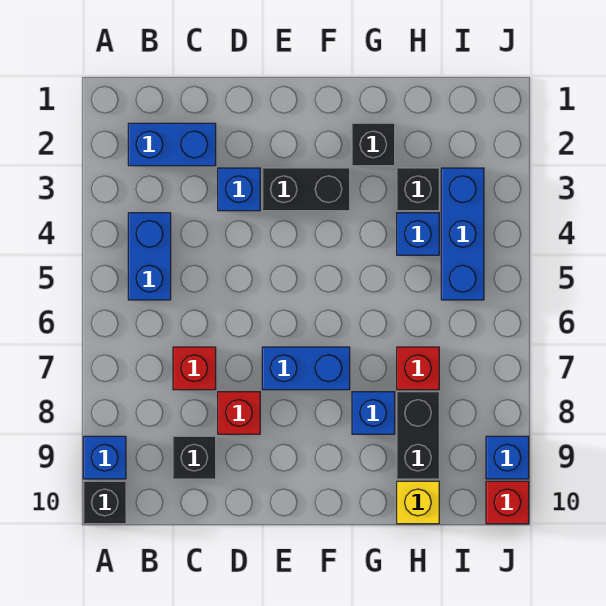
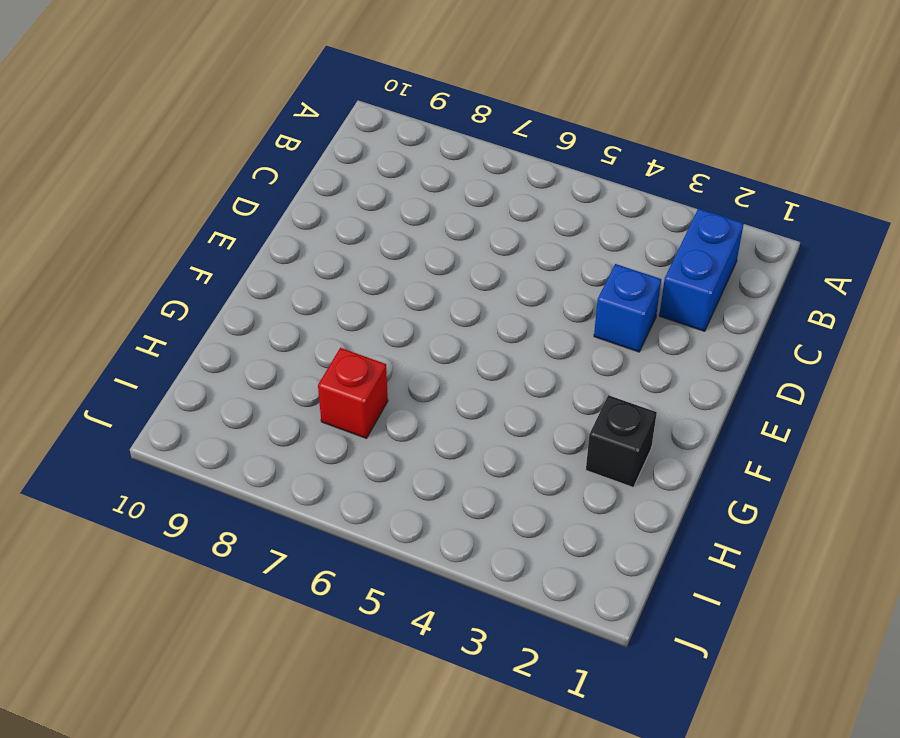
none -> blue 1x1 brick [83,436,126,479]
none -> black 1x1 brick [83,481,126,524]
none -> blue 1x2 brick [128,213,171,300]

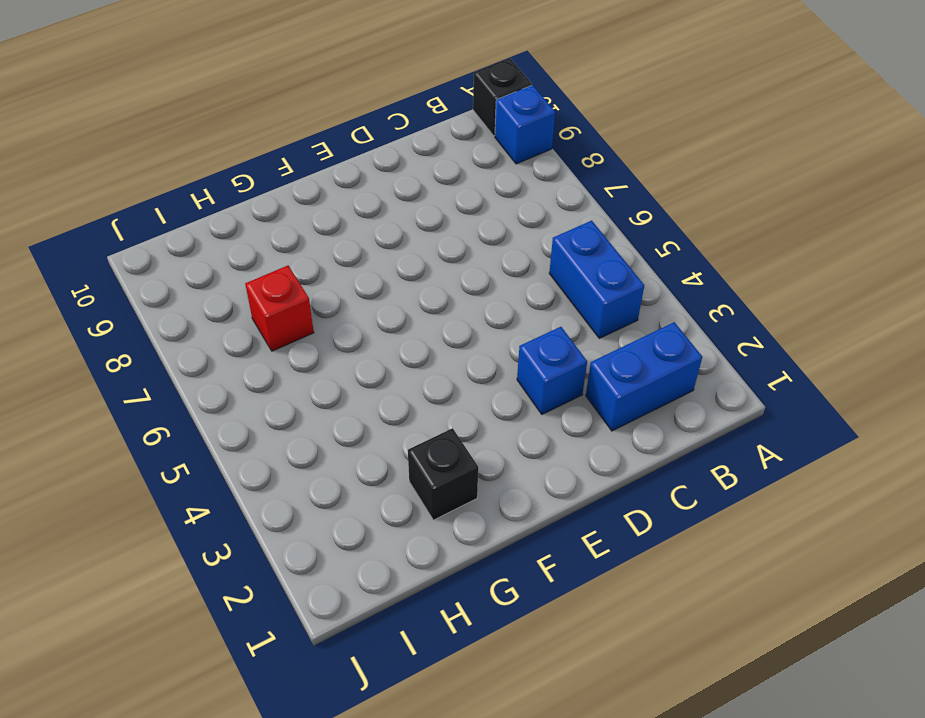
none -> red 1x1 brick [173,347,216,390]
none -> black 1x1 brick [173,436,216,479]
none -> red 1x1 brick [218,392,260,434]

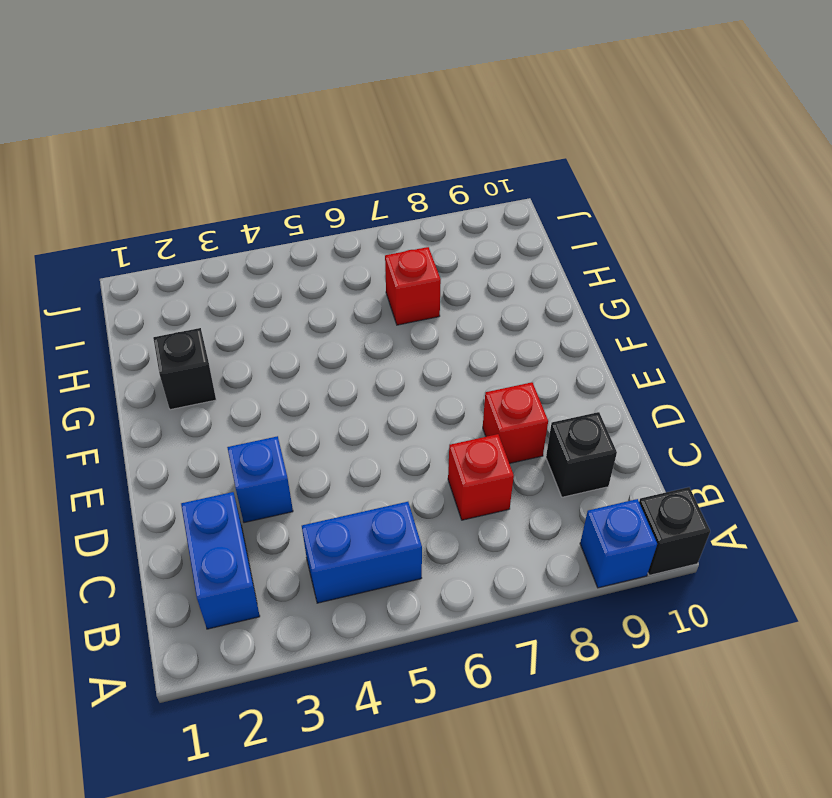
none -> black 1x2 brick [262,168,350,211]
none -> blue 1x2 brick [262,347,350,390]
none -> blue 1x1 brick [352,392,395,434]

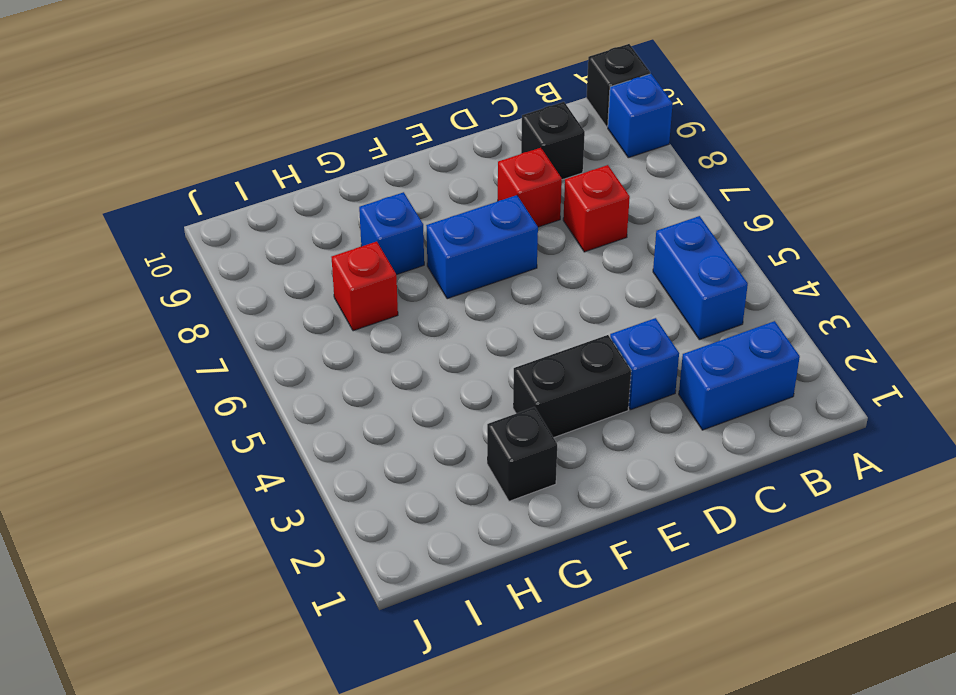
none -> black 1x1 brick [397,168,439,211]
none -> blue 1x1 brick [397,213,439,255]
none -> black 1x2 brick [397,392,439,479]

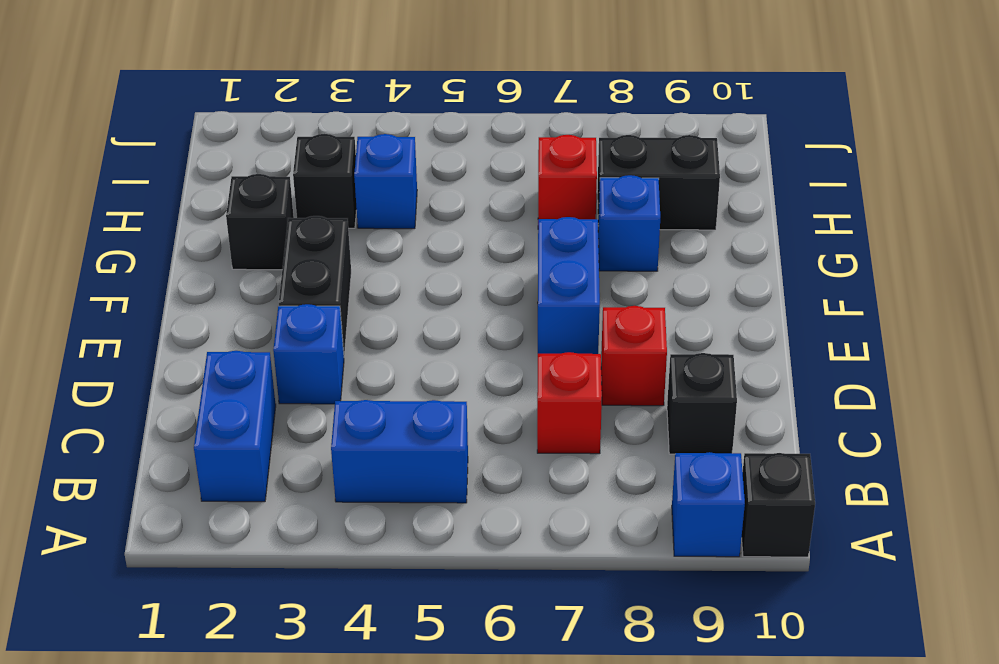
none -> yellow 1x1 brick [397,481,439,524]
none -> blue 1x3 brick [441,168,484,300]
none -> blue 1x1 brick [486,436,529,479]

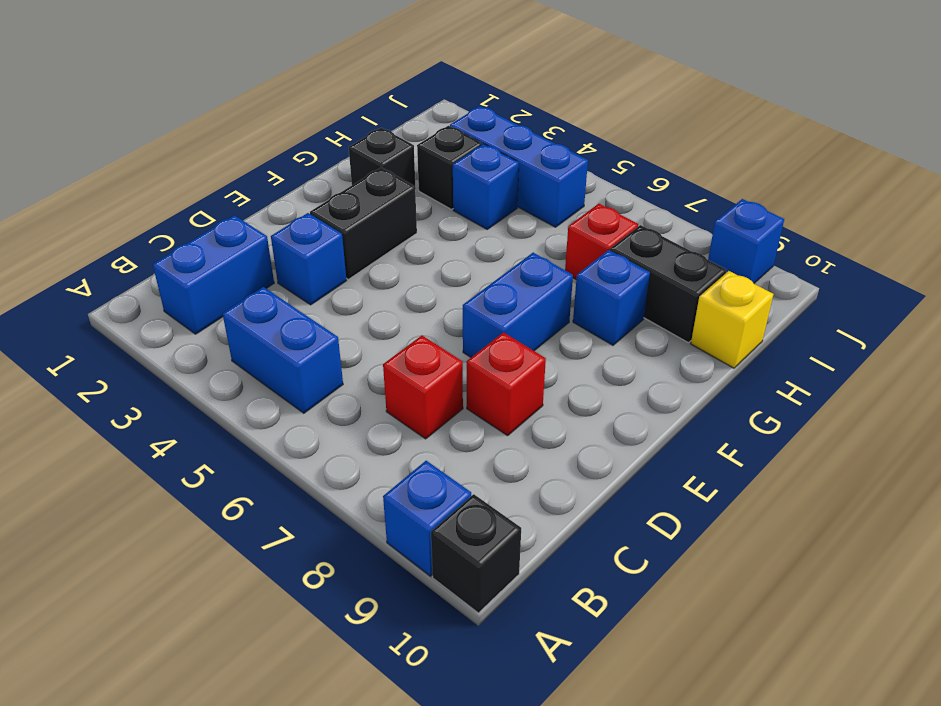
none -> black 1x1 brick [173,436,216,479]
none -> red 1x1 brick [486,481,529,524]

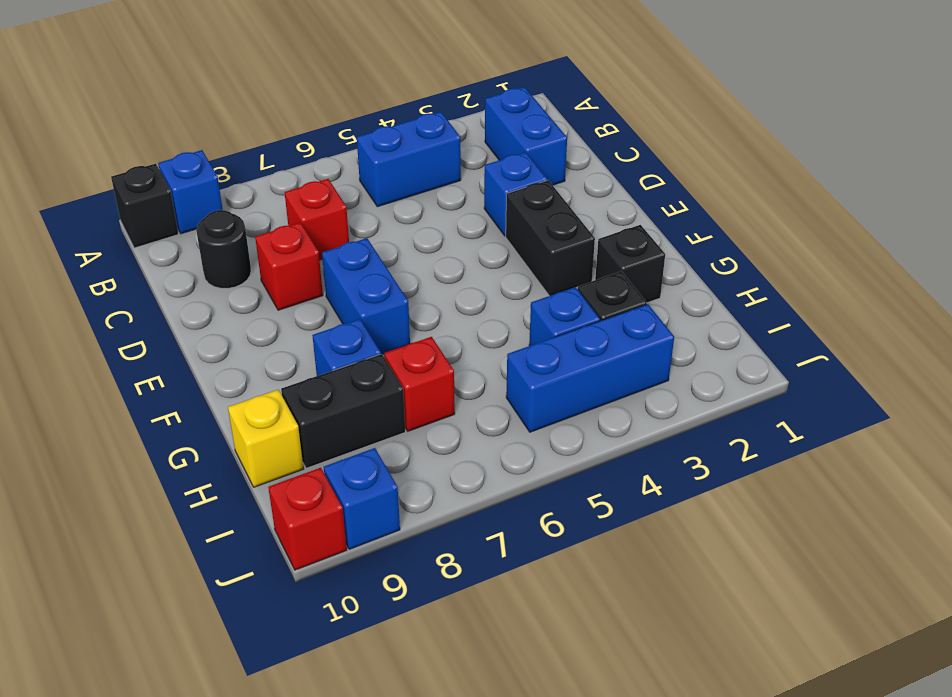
black 1x1 round brick [196,210,251,288] -> black 1x1 brick [173,436,216,479]

